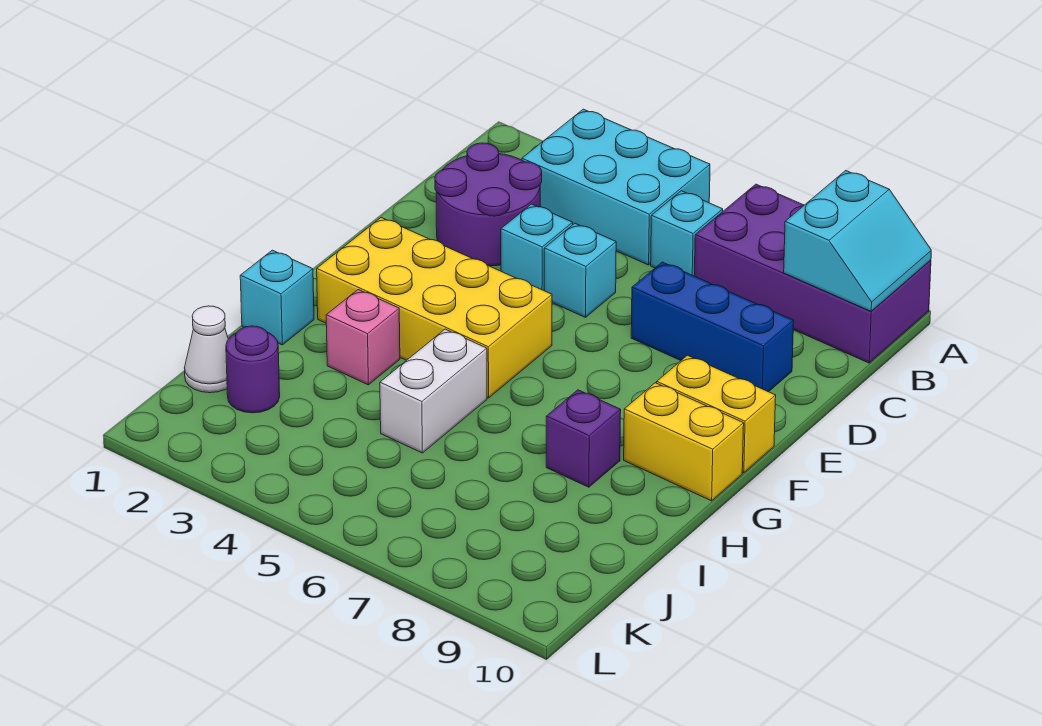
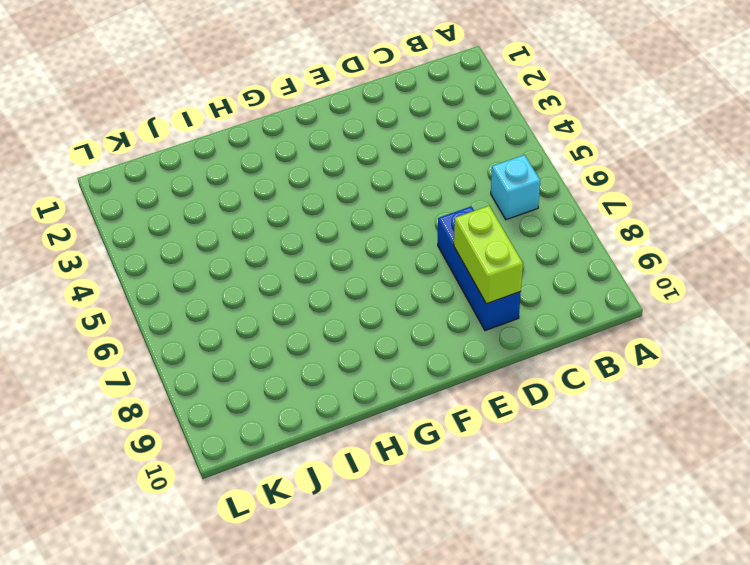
lime 1x2 brick [454,206,523,304] -> none
none -> cyan 2x3 brick [522,109,710,265]
none -> purple 2x4 brick [694,184,931,363]
none -> purple 2x2 round brick [435,143,542,266]

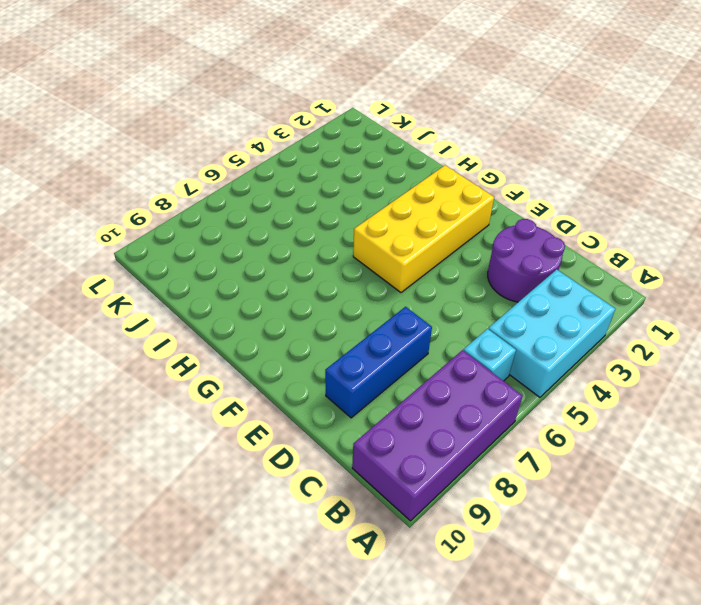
none -> cyan 1x1 brick [501,204,573,290]
none -> cyan 1x1 brick [544,223,616,317]
none -> yellow 1x2 brick [657,355,776,473]

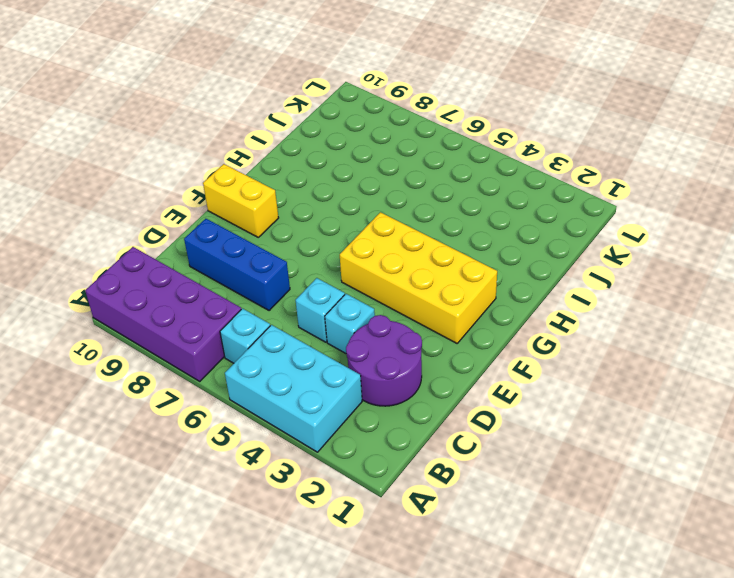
none -> yellow 1x2 brick [624,383,744,501]
none -> cyan 1x1 brick [240,250,314,345]
none -> pink 1x1 brick [326,290,400,385]

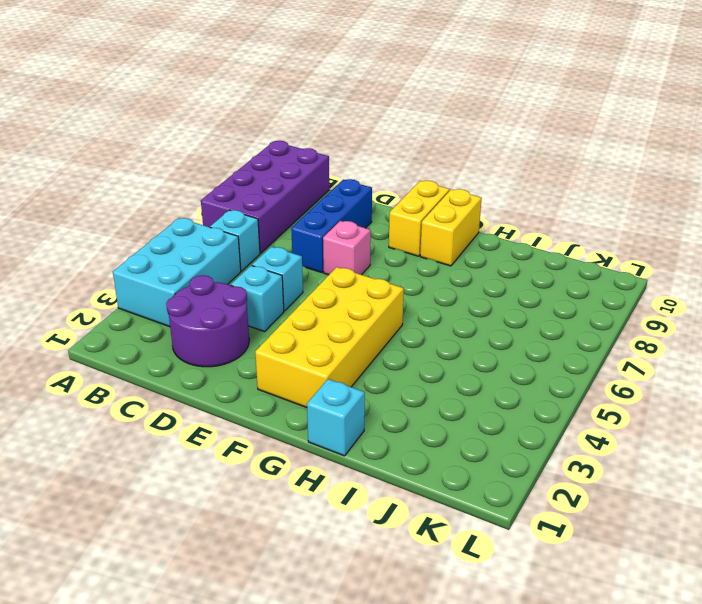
pink 1x1 brick [323,221,371,275] -> pink 1x1 brick moved to [326,290,400,385]
none -> white 1x2 brick [380,329,487,453]
none -> purple 1x1 brick [546,390,621,487]
none -> white 1x1 cone [185,306,228,393]

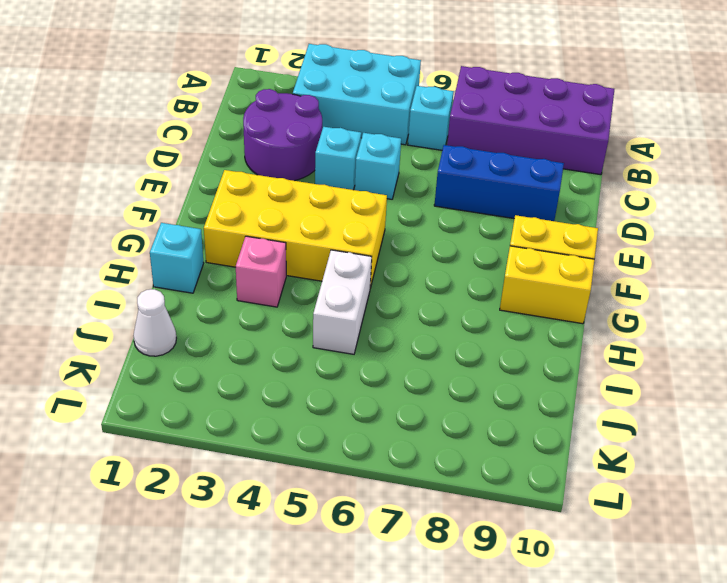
none -> purple 1x1 brick [546,390,621,487]
none -> purple 1x1 round brick [226,326,280,413]
none -> cyan 2x2 slope [784,171,931,311]

